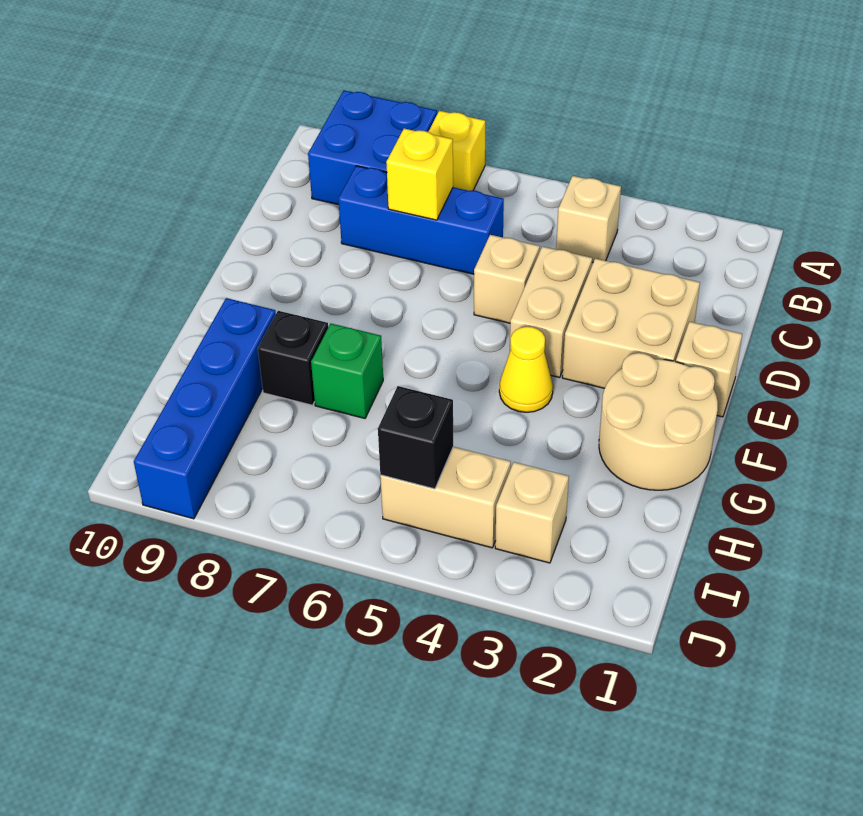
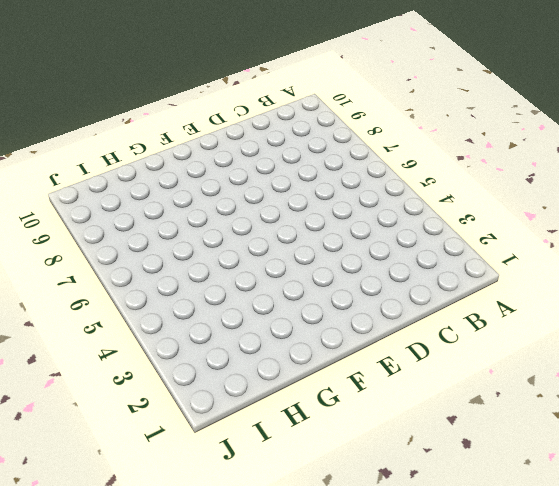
none -> yellow 1x1 brick [428,111,485,191]
none -> blue 2x2 brick [308,90,437,205]
none -> tan 1x1 brick [556,176,621,262]

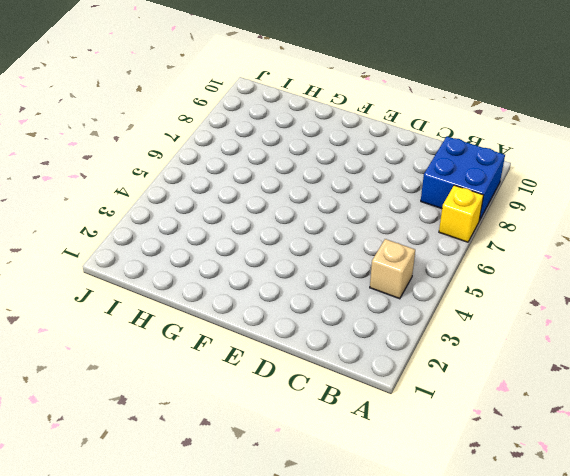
none -> blue 1x3 brick [338,166,504,274]
none -> tan 2x2 brick [562,258,700,388]
none -> tan 1x2 brick [510,246,592,378]

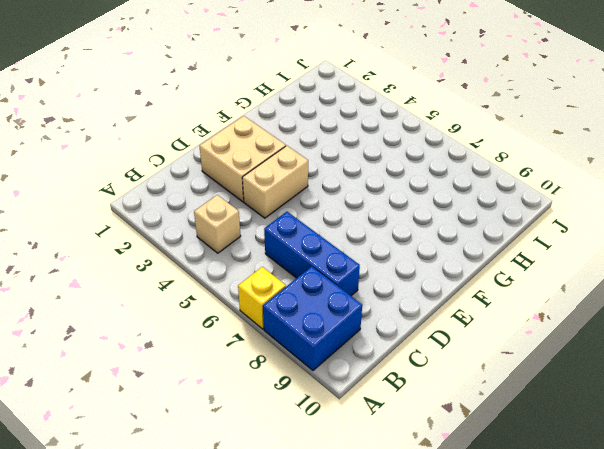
none -> tan 1x1 brick [474,235,540,323]
none -> tan 1x1 brick [676,322,742,417]
none -> tan 2x2 round brick [599,353,718,490]

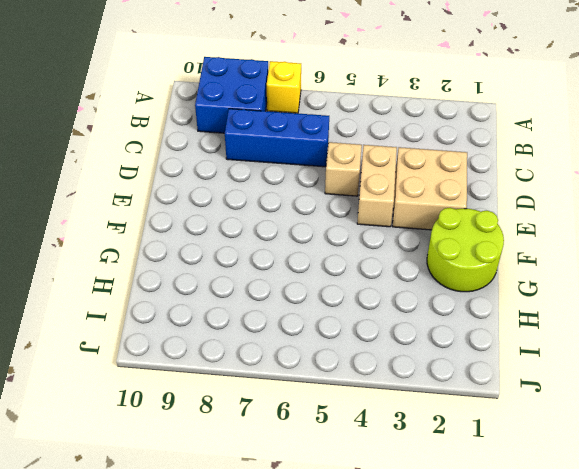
lime 2x2 round brick [427,208,504,292] -> tan 2x2 round brick [599,353,718,490]
none -> tan 1x1 brick [556,176,621,262]
none -> tan 1x1 brick [676,322,742,417]
none -> yellow 1x1 cone [499,327,553,412]

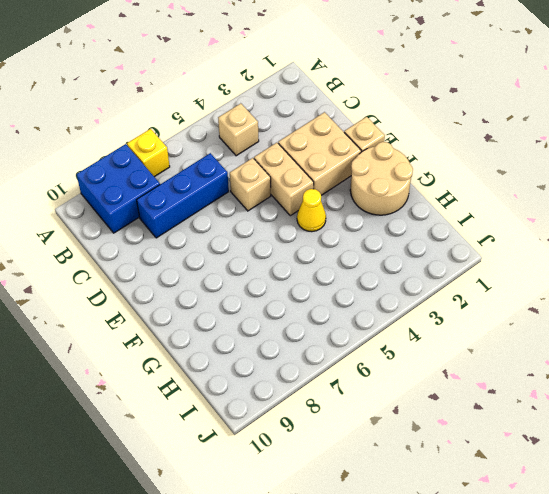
none -> green 1x1 brick [311,324,383,418]
none -> black 1x1 brick [258,311,328,405]
none -> blue 1x4 brick [134,298,276,519]

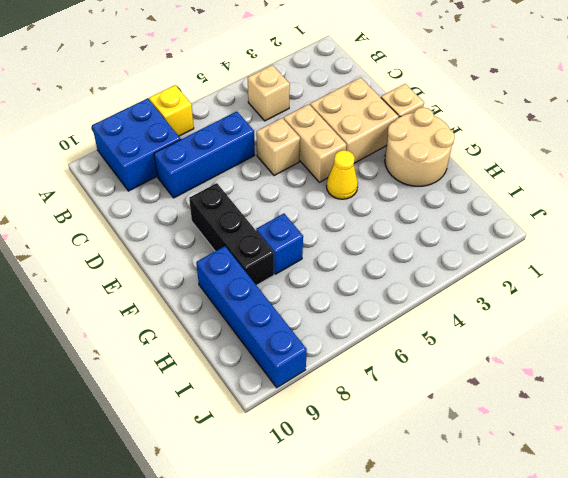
black 1x3 brick [189,183,274,285] -> black 1x1 brick [258,311,328,405]
blue 1x1 brick [256,214,303,274] -> green 1x1 brick [311,324,383,418]
none -> tan 1x1 brick [495,462,569,563]
none -> tan 1x2 brick [380,447,511,548]
none -> yellow 1x1 brick [386,129,453,220]

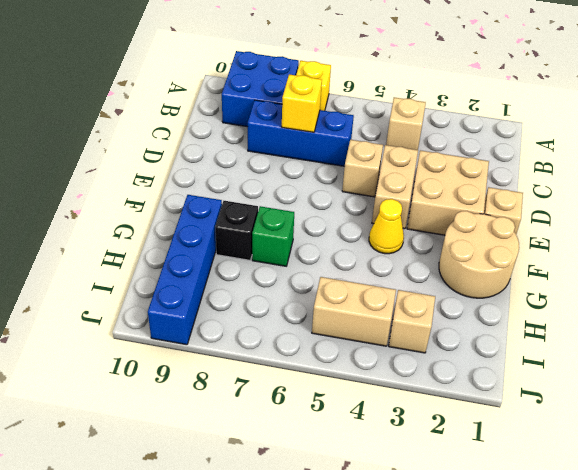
none -> black 1x1 brick [378,386,453,489]

